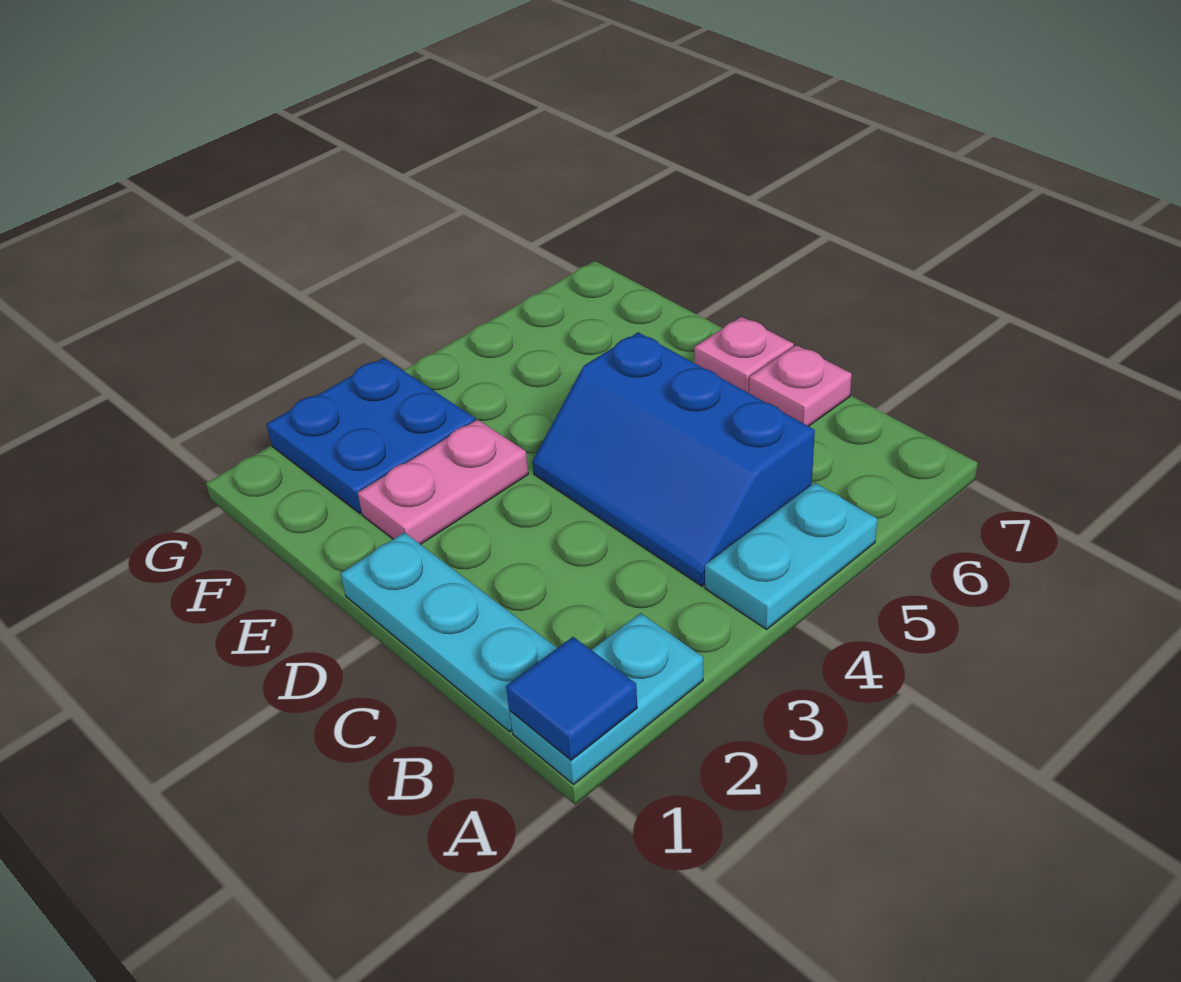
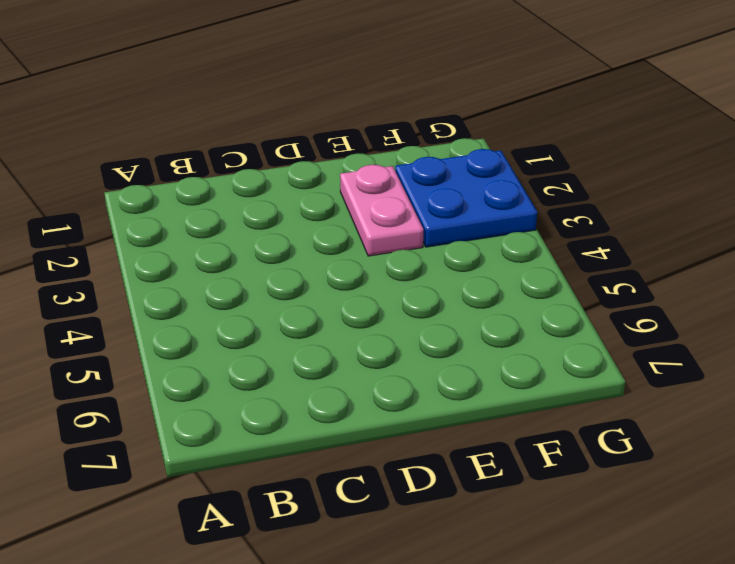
none -> cyan 1x2 plate [510,613,703,784]
none -> cyan 1x2 plate [705,483,877,629]

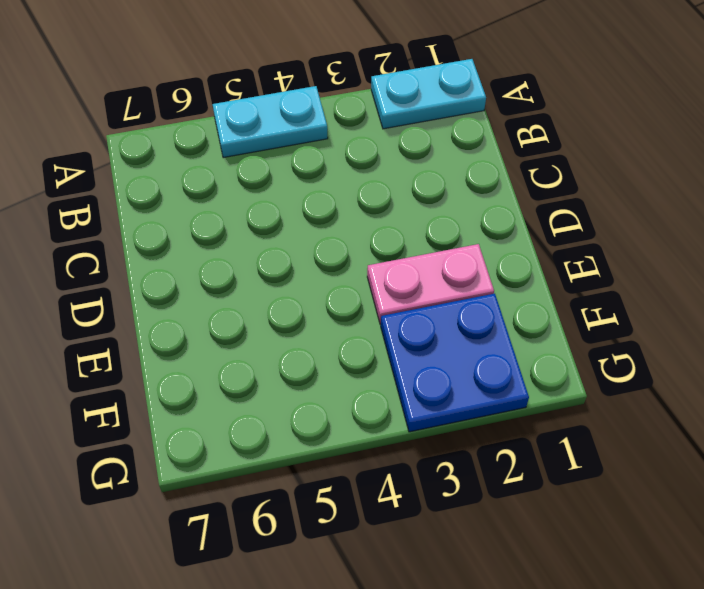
none -> cyan 1x3 plate [340,532,557,732]
none -> blue 2x3 slope [532,332,815,586]

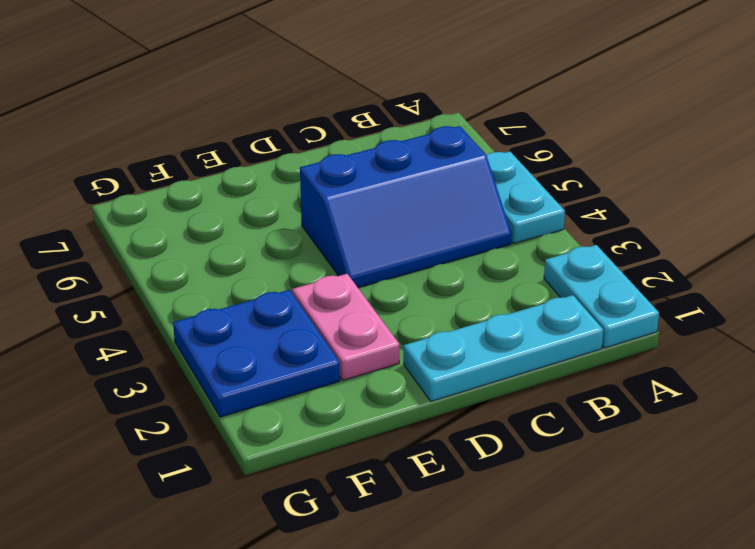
none -> pink 1x1 plate [749,345,852,426]
none -> pink 1x1 plate [694,317,794,393]

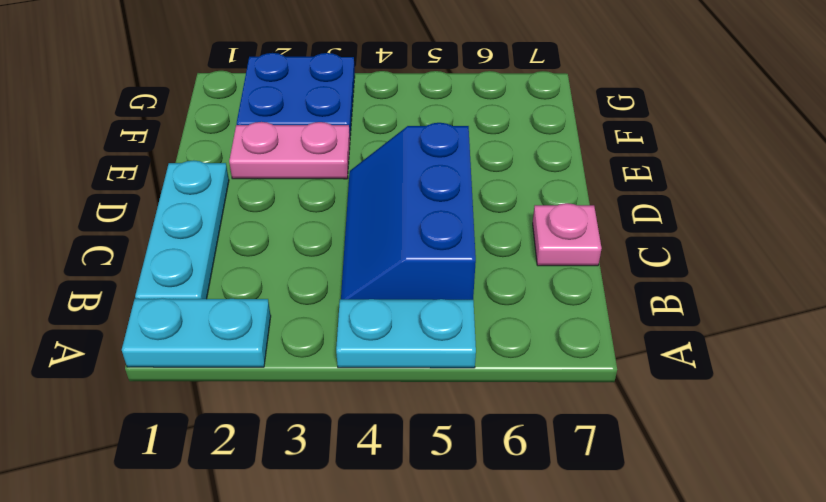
none -> pink 1x1 plate [694,317,794,393]
none -> blue 1x1 tile [506,637,637,760]

